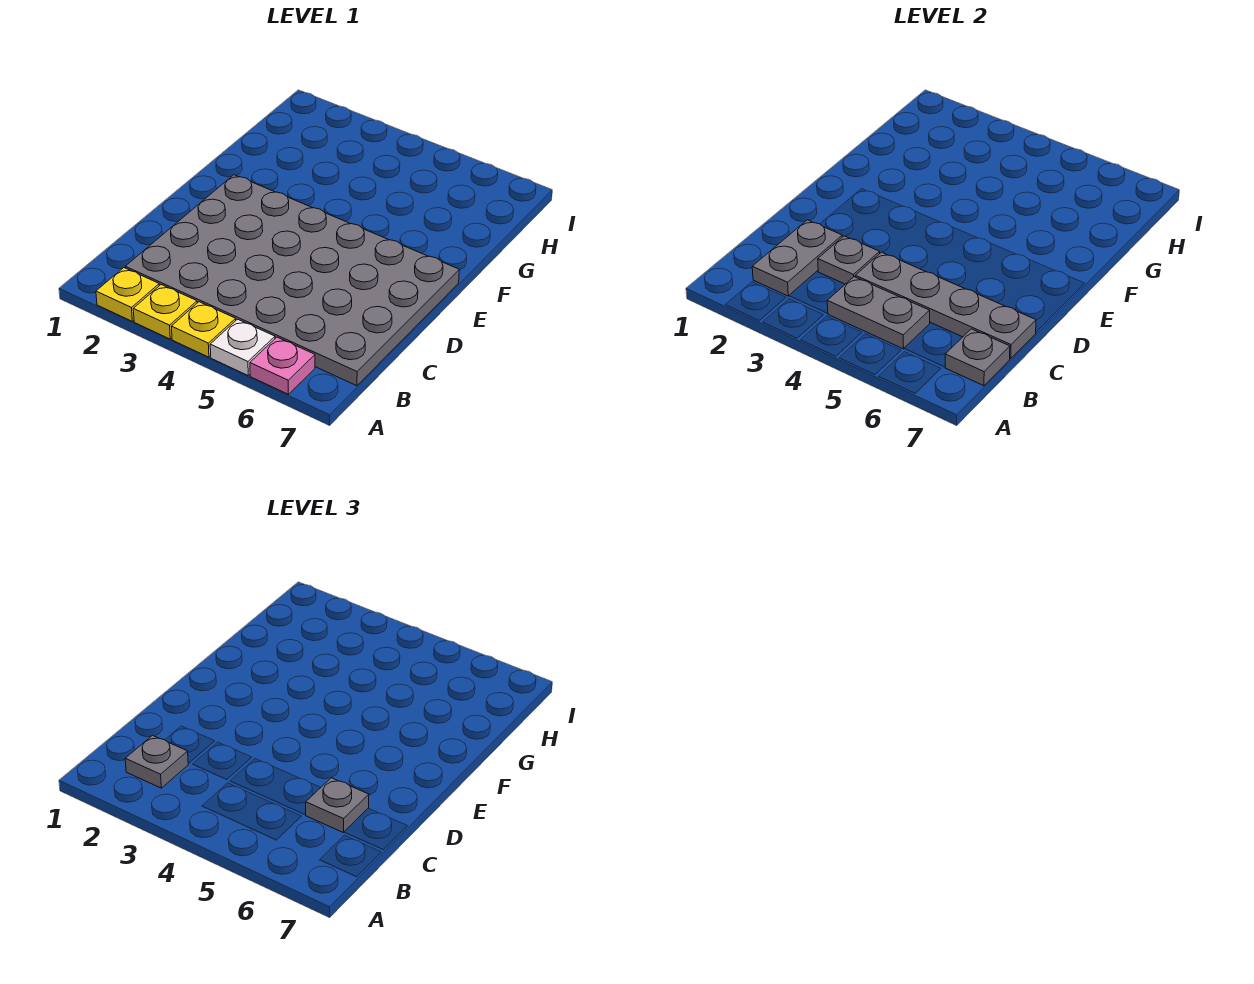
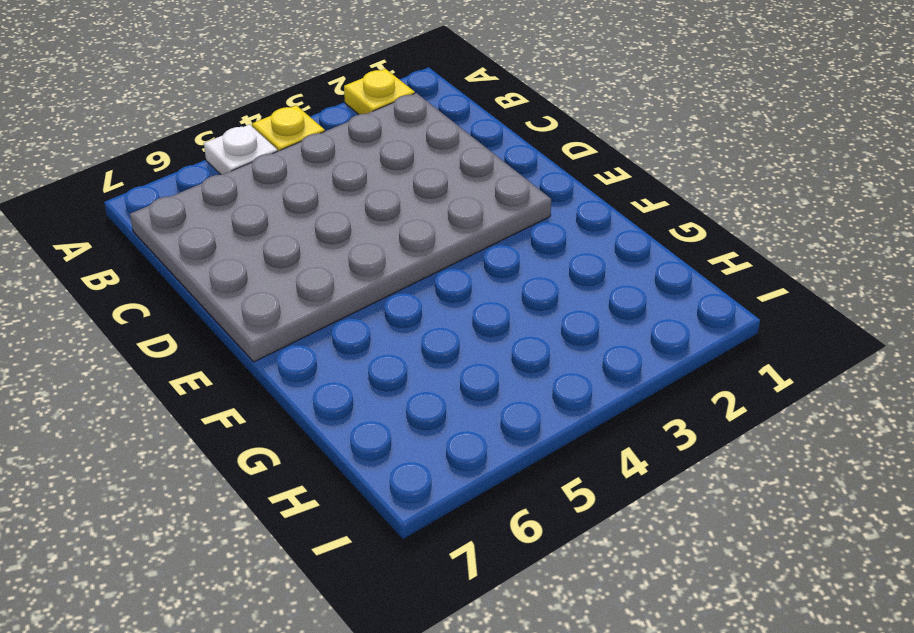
none -> yellow 1x1 plate [133,285,197,339]
none -> pink 1x1 plate [250,337,315,394]
none -> grey 1x2 plate [752,220,842,296]

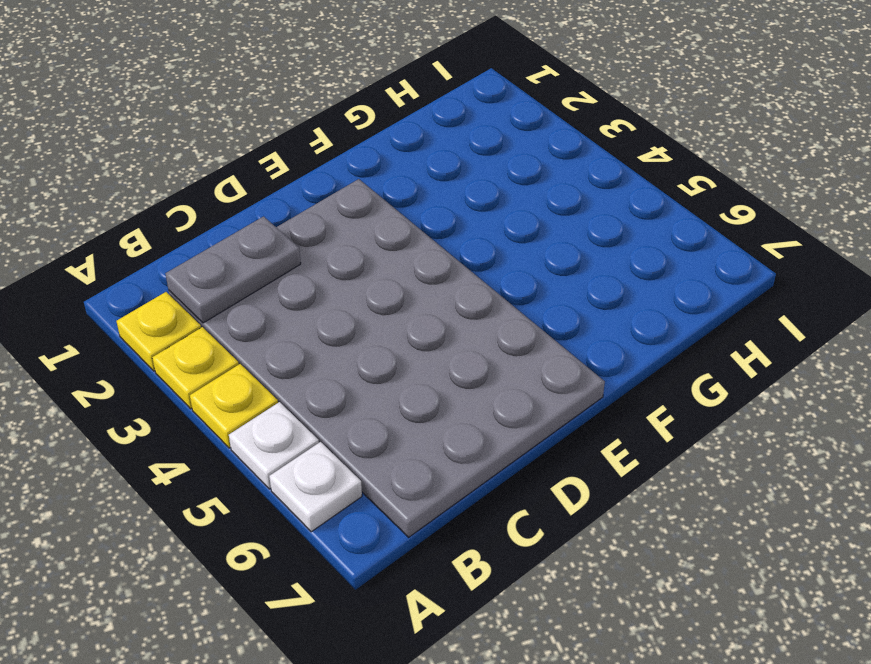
white 1x1 plate [269,442,362,532] -> pink 1x1 plate [250,337,315,394]
none -> grey 1x2 plate [827,277,930,349]
none -> grey 1x1 plate [945,329,1010,386]
none -> grey 1x1 plate [818,236,880,284]

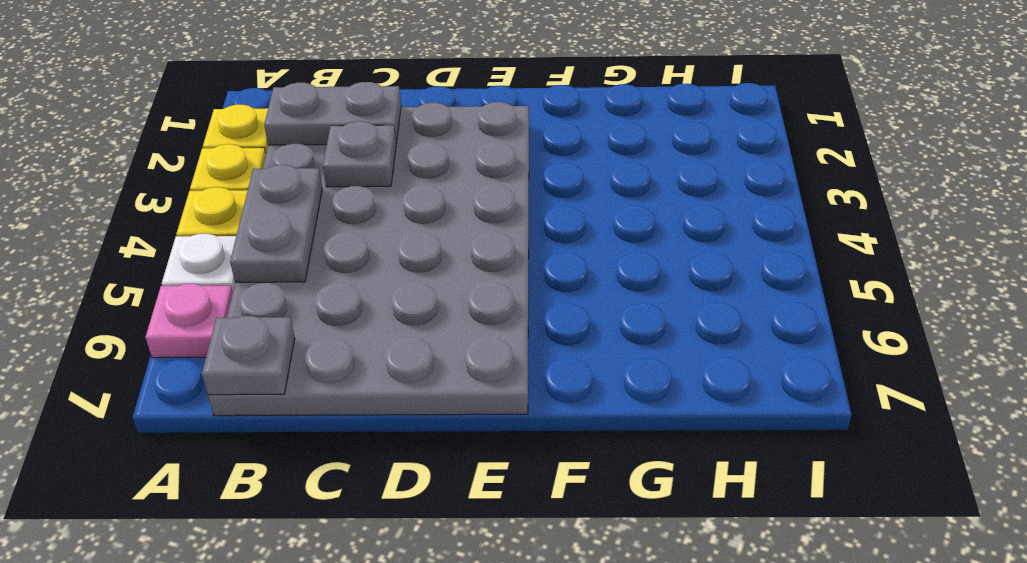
none -> grey 1x4 plate [855,252,1036,359]
none -> grey 1x1 plate [125,735,188,788]
none -> grey 1x1 plate [306,778,369,832]

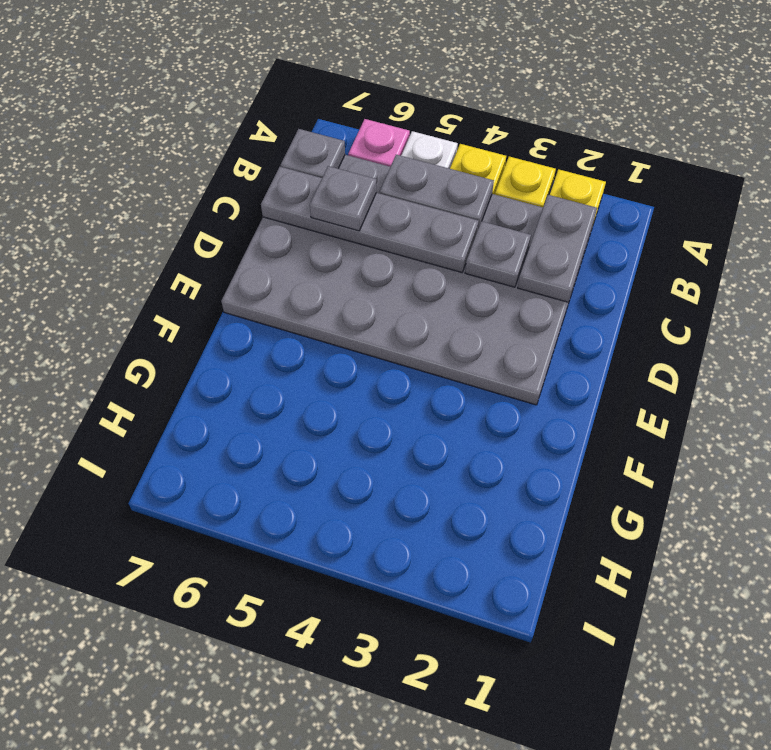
none -> grey 1x1 plate [125,735,188,788]

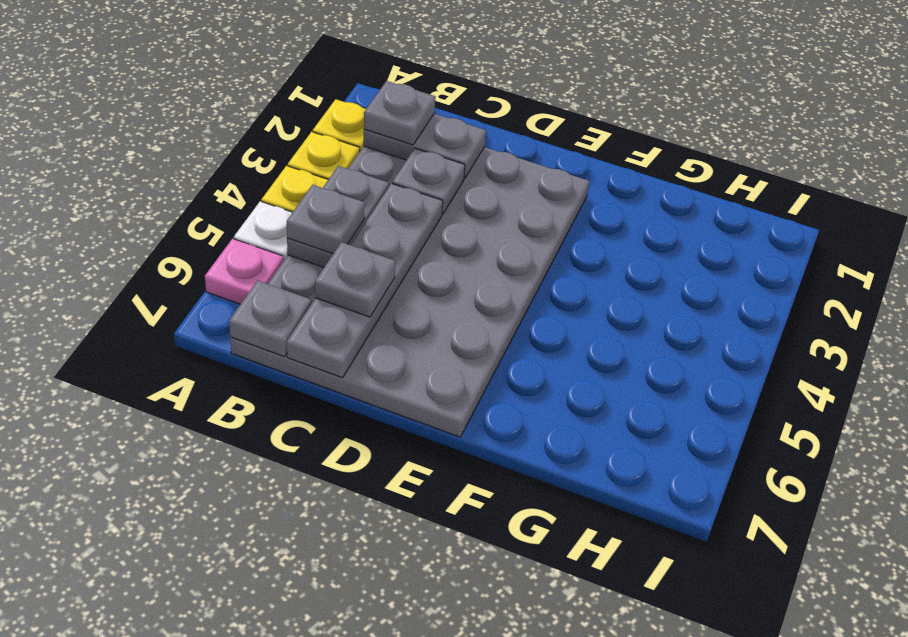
grey 1x1 plate [287,185,365,254] -> none

